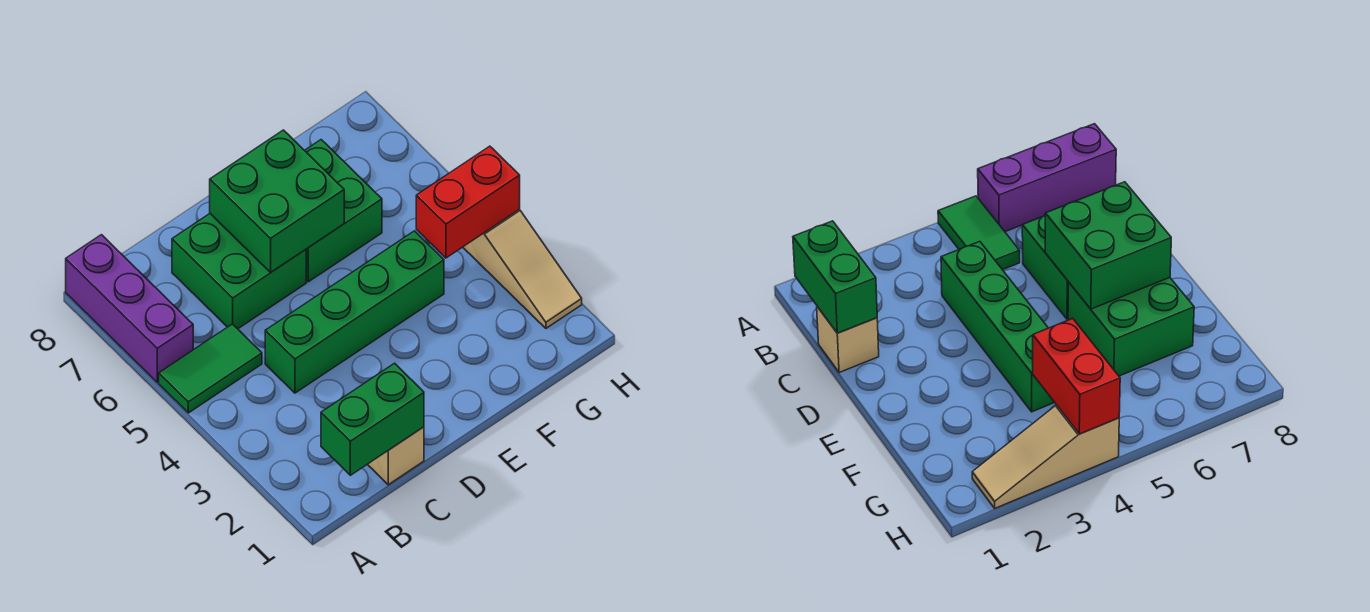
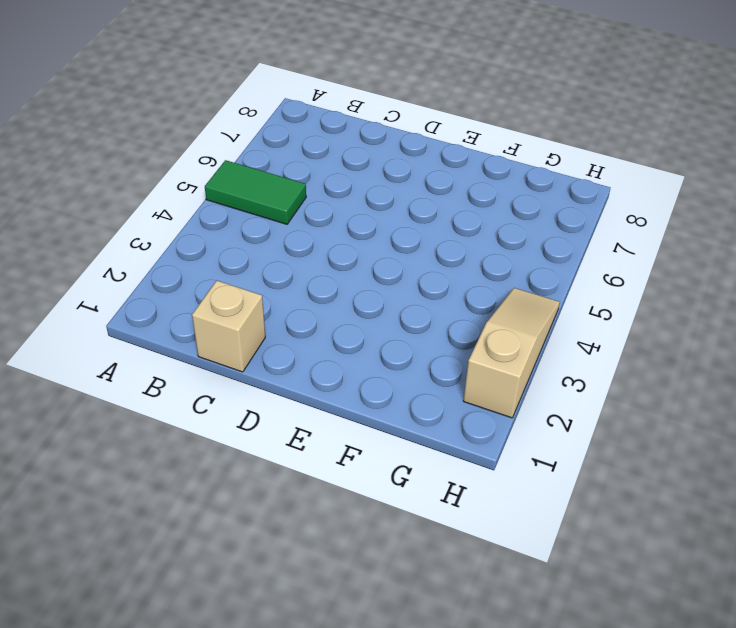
tan 1x3 slope [463,288,560,418] -> tan 1x3 slope turned to [463,210,582,328]
none -> purple 1x3 brick [66,235,193,382]
none -> green 1x4 brick [265,231,444,393]

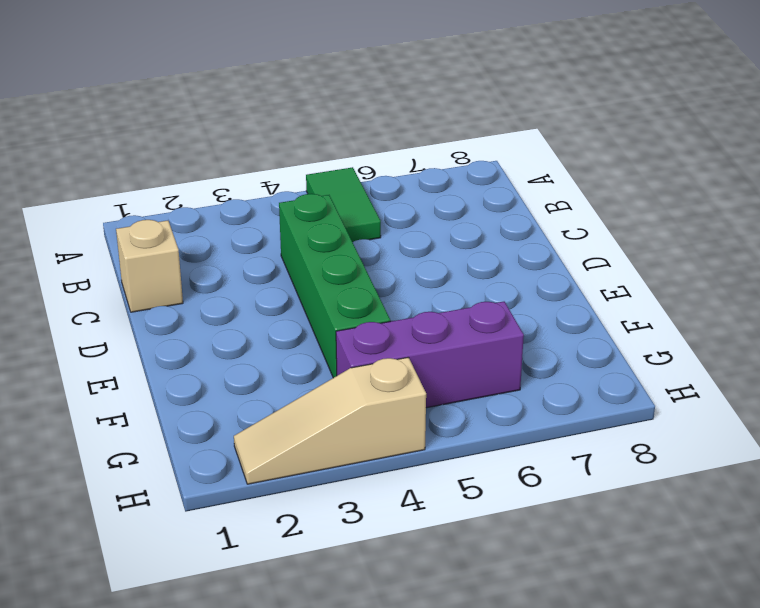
purple 1x3 brick [336,301,524,408] -> purple 1x3 brick moved to [66,235,193,382]
none -> green 2x2 brick [172,214,306,329]
none -> green 2x2 brick [305,140,382,282]

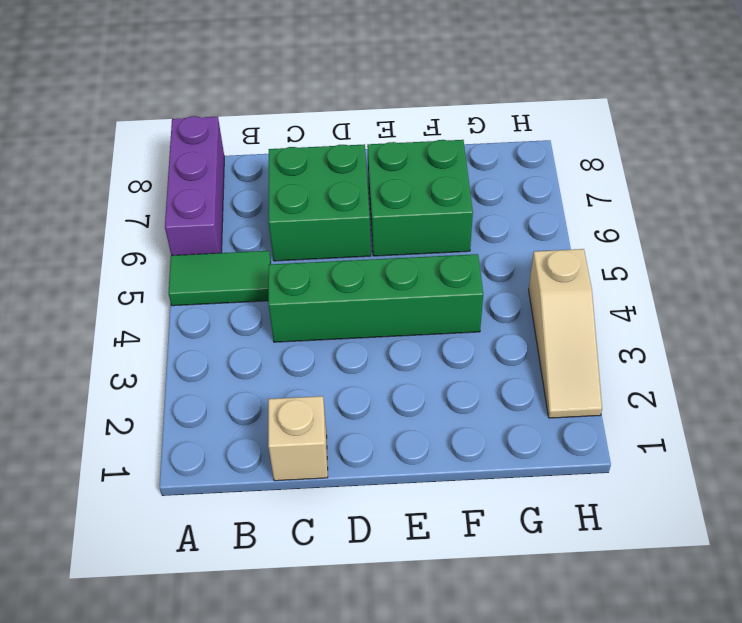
none -> green 1x2 brick [321,363,424,475]
none -> green 2x2 brick [210,130,344,272]

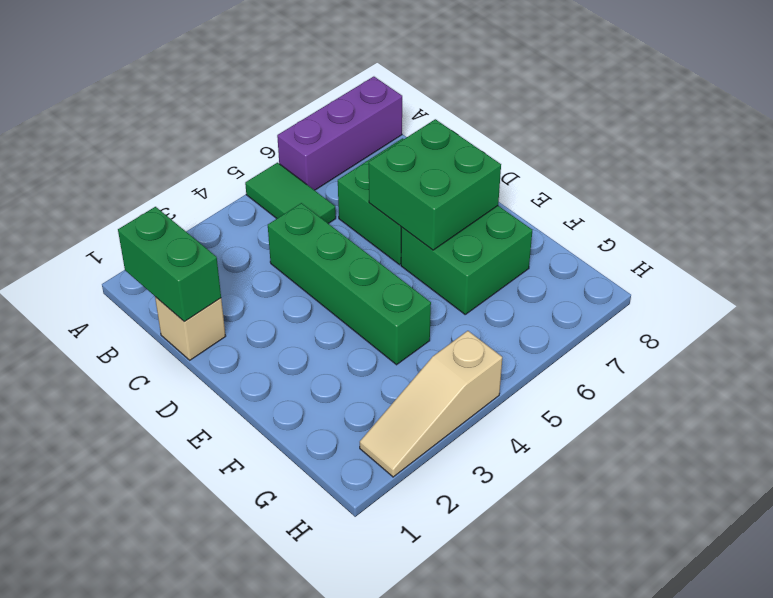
none -> red 1x2 brick [416,146,520,258]

